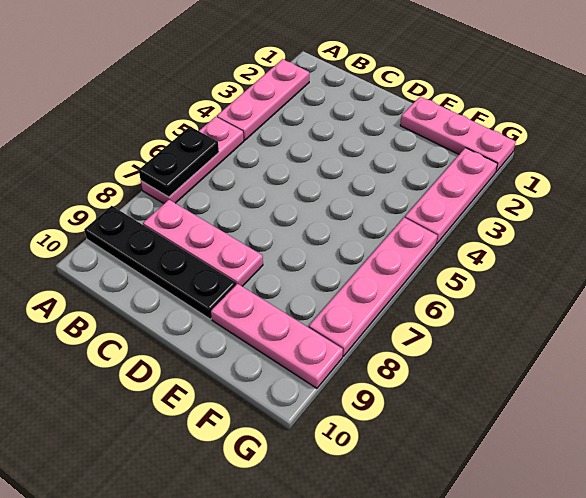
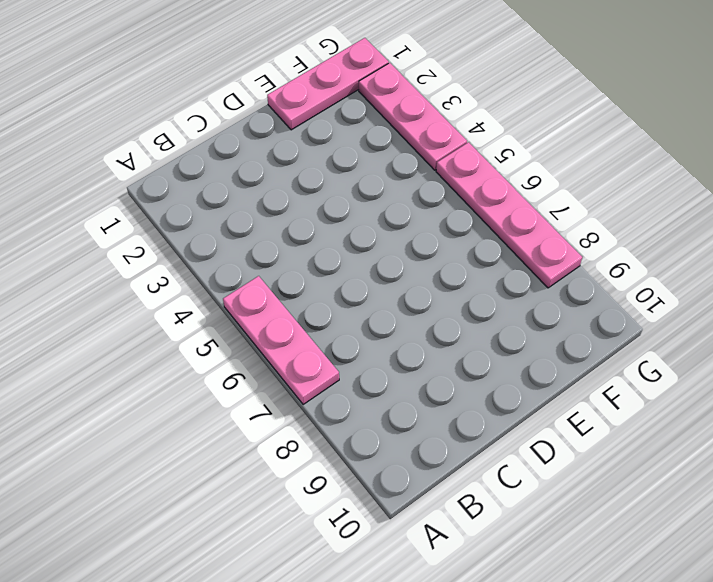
none -> pink 1x3 plate [217,59,309,140]
none -> black 1x4 plate [84,206,236,319]

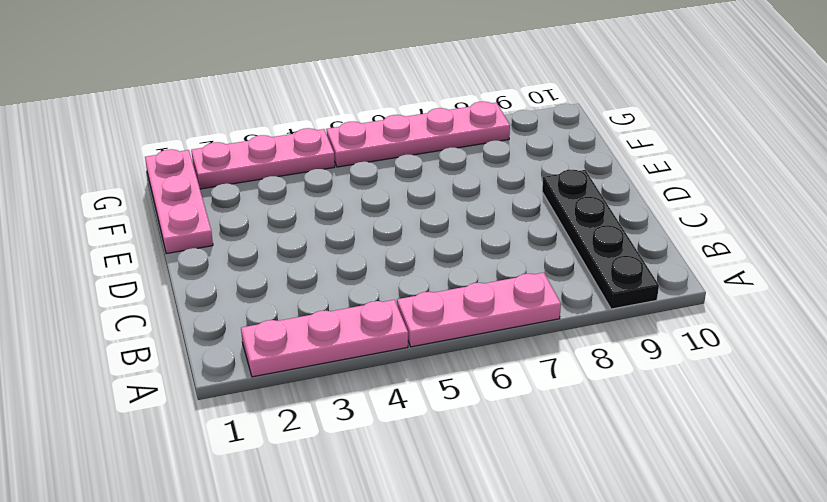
none -> pink 1x3 plate [143,200,263,286]
none -> pink 1x3 plate [211,284,343,388]

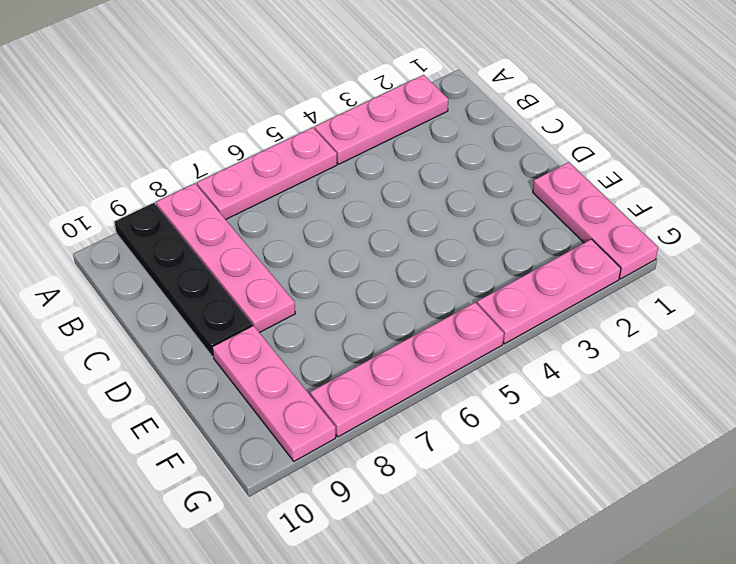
pink 1x4 plate [156,183,295,333] -> pink 1x3 plate [143,200,263,286]
none -> black 1x2 plate [139,127,219,197]

